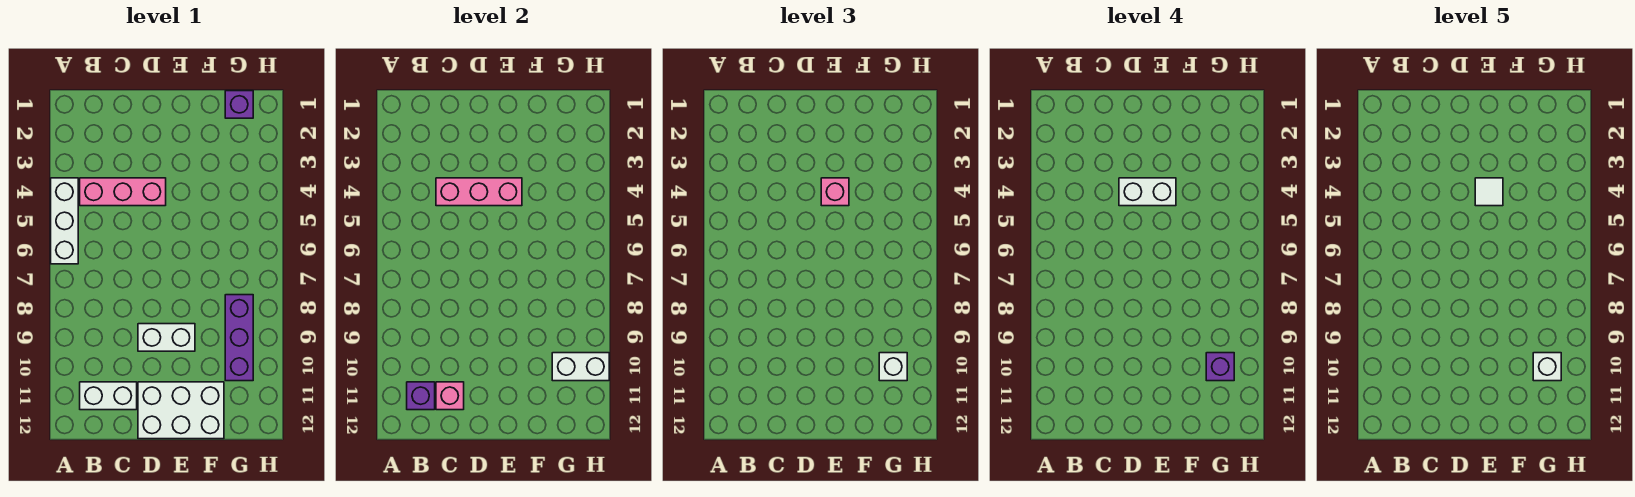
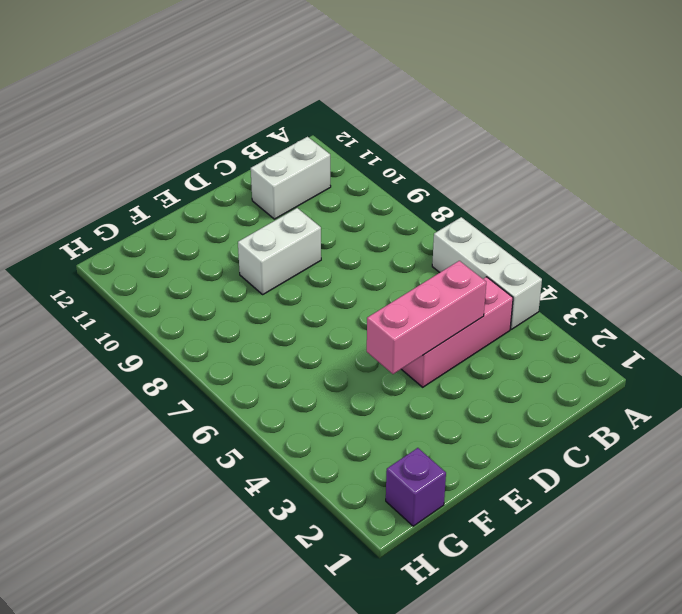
none -> white 2x3 brick [138,382,224,439]
none -> purple 1x3 brick [225,295,253,381]
none -> purple 1x1 brick [407,382,435,410]

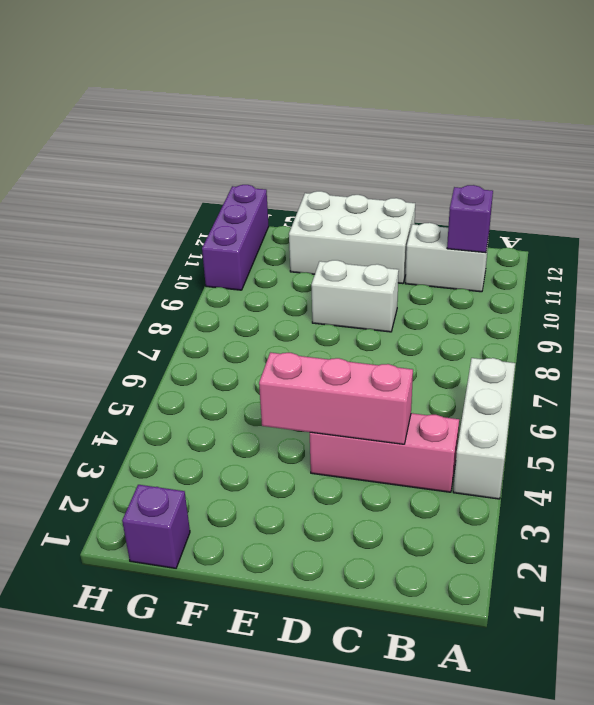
purple 1x3 brick [202,185,269,290] -> purple 1x3 brick moved to [225,295,253,381]
none -> pink 1x1 brick [436,382,464,410]
none -> white 1x2 brick [552,353,609,381]
none -> pink 1x1 brick [821,178,849,206]

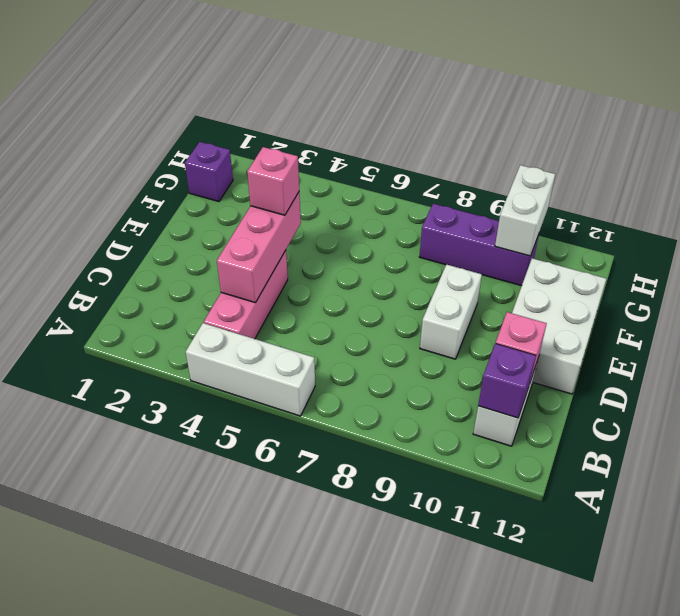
none -> white 1x1 brick [879,353,907,381]
none -> white 1x2 brick [1119,178,1176,206]
none -> purple 1x1 brick [1206,353,1234,381]

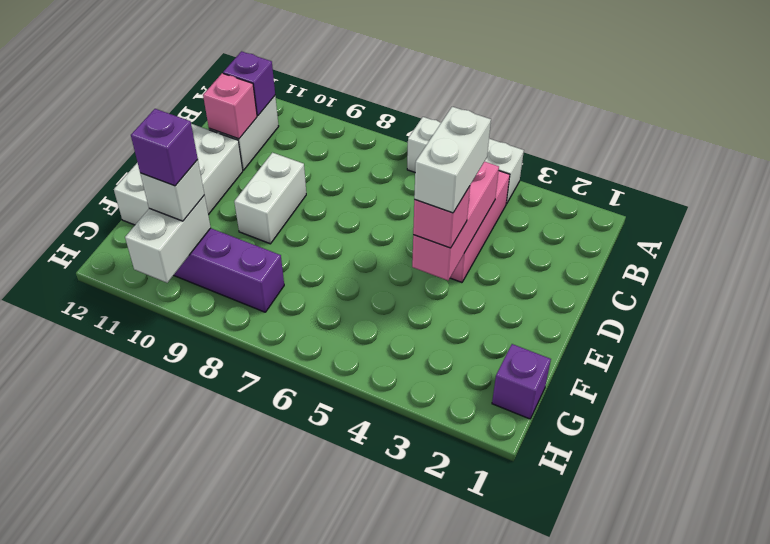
none -> white 1x1 tile [1475,178,1503,206]
none -> white 1x1 brick [1533,353,1561,381]

